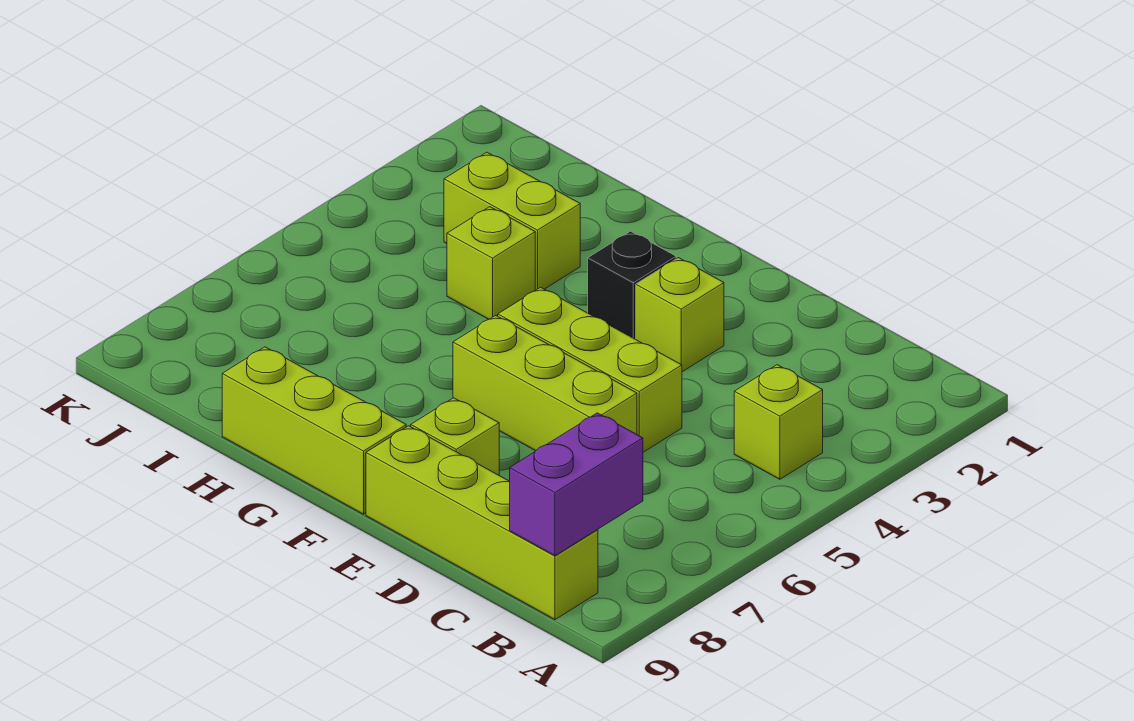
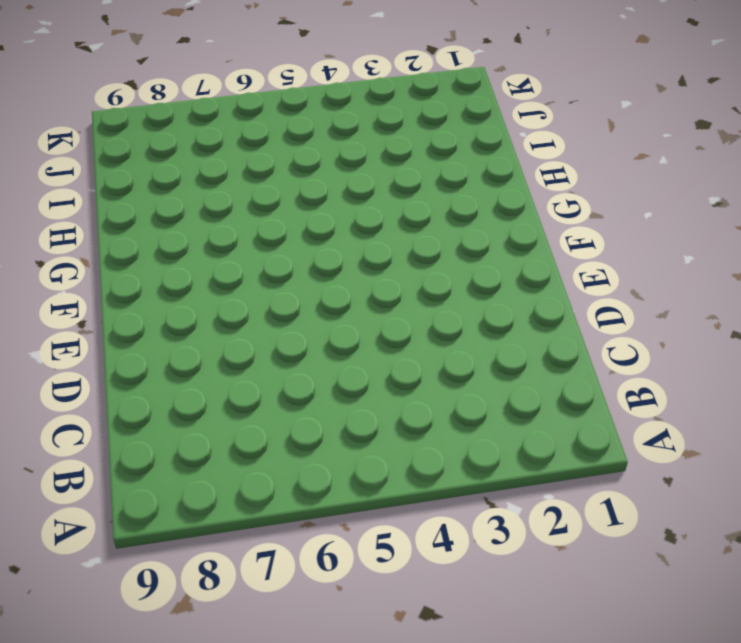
none -> lime 1x1 brick [734,365,823,479]
none -> lime 1x4 brick [366,426,598,620]

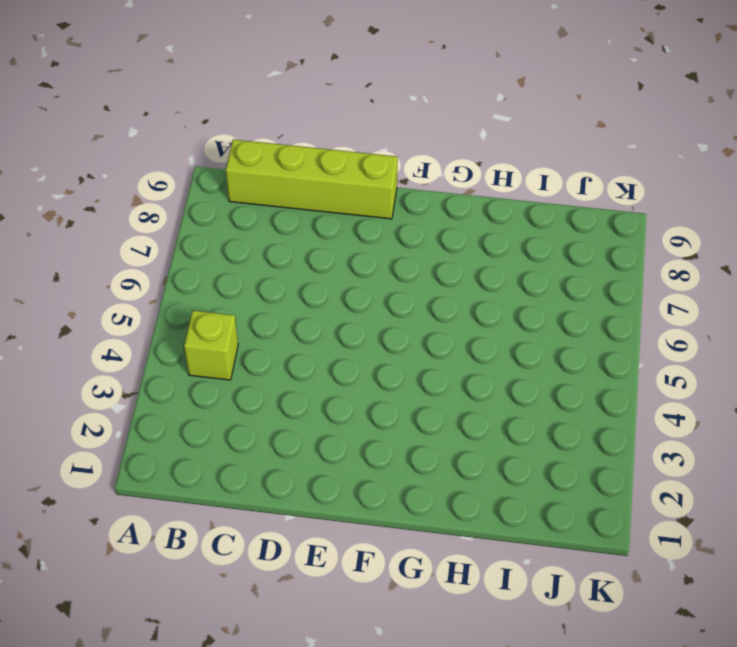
none -> lime 1x3 brick [498,287,682,452]
none -> lime 1x3 brick [453,315,637,451]

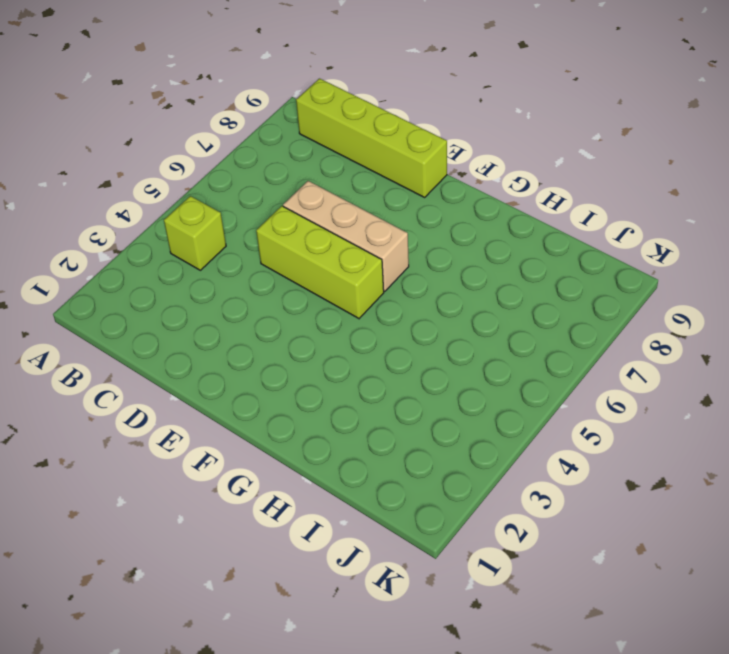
tan 1x3 brick [283,181,409,292] -> lime 1x3 brick [453,315,637,451]
none -> lime 1x1 brick [636,258,724,372]
none -> lime 1x1 brick [411,398,499,475]

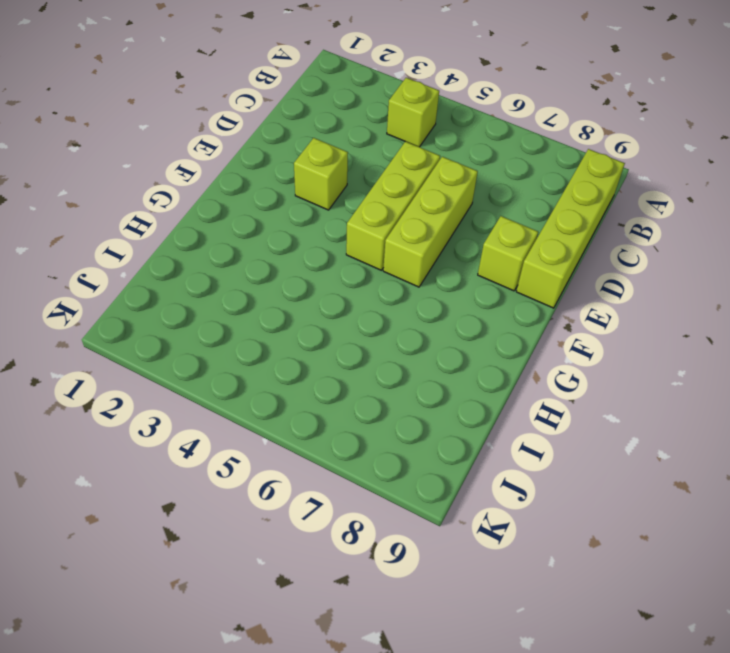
none -> black 1x1 brick [588,231,676,339]
none -> lime 1x3 brick [222,347,406,514]

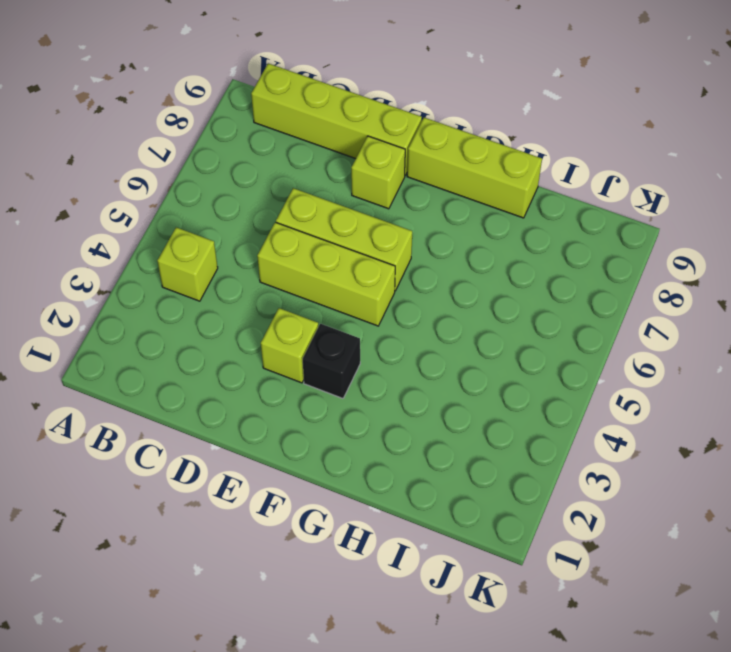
none -> lime 1x2 brick [444,152,580,290]
none -> lime 1x1 brick [447,207,535,319]

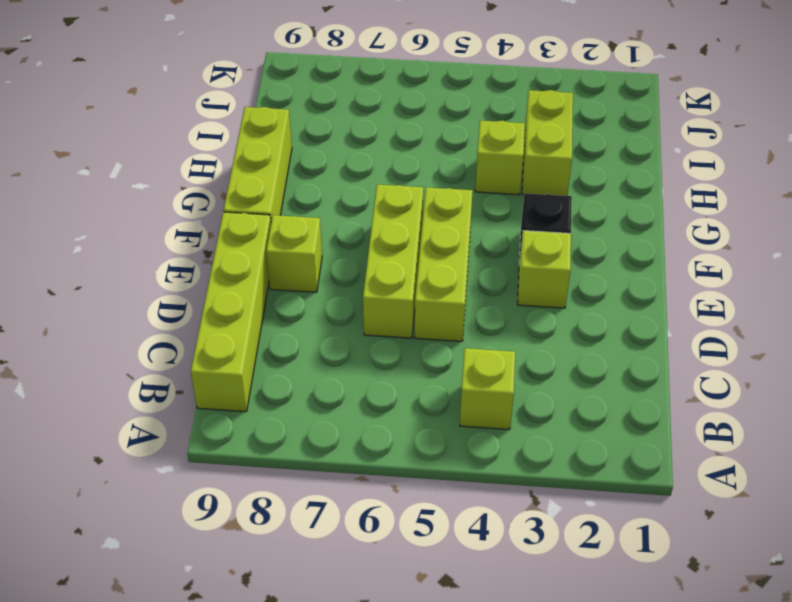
none -> purple 1x2 brick [510,413,643,556]

